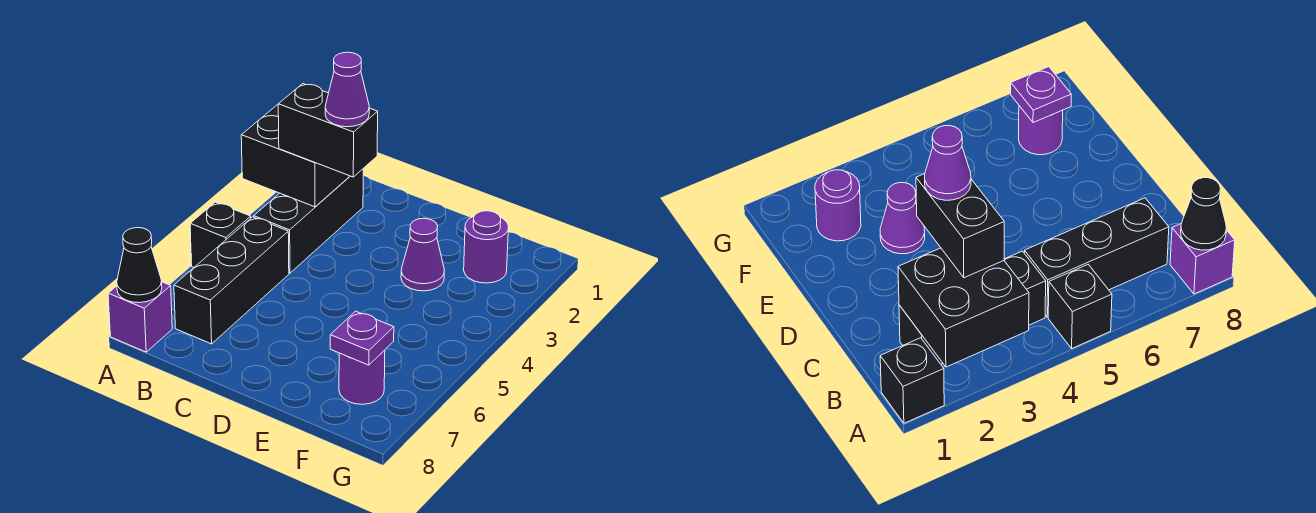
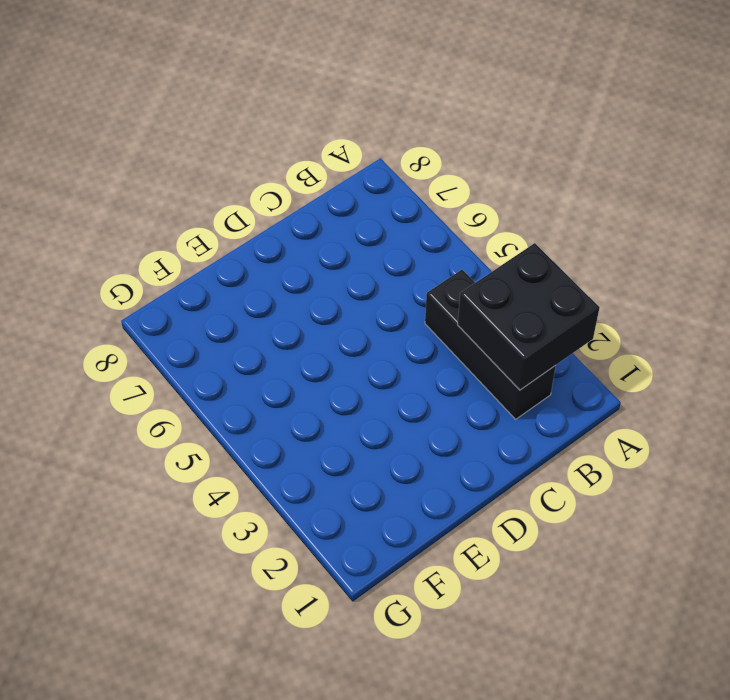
none -> black 1x1 brick [880,338,944,423]
none -> black 1x1 brick [190,202,251,267]
none -> purple 1x1 brick [108,282,172,352]

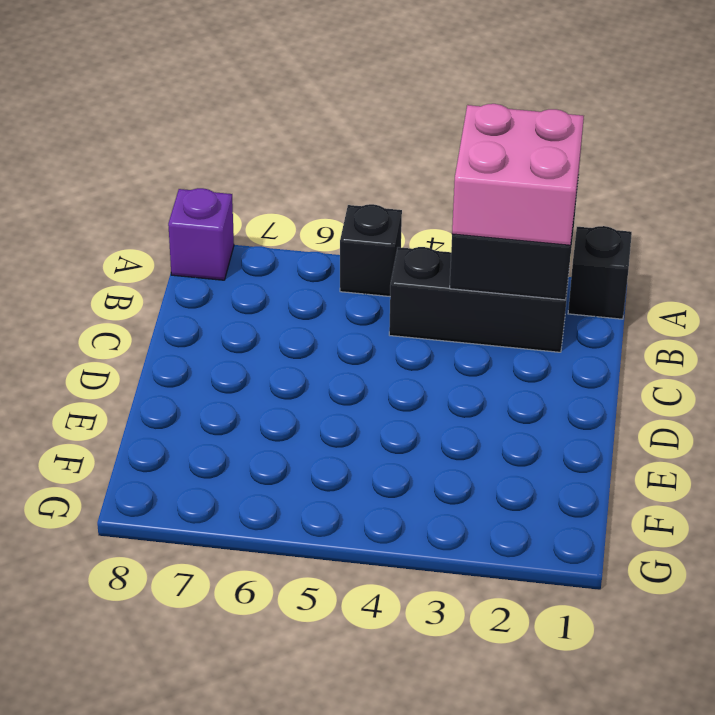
pink 2x2 brick [452,104,584,245] -> black 1x2 brick [278,84,378,177]
none -> black 1x3 brick [174,217,289,344]
none -> purple 1x1 cone [401,218,444,291]
none -> purple 1x1 round brick [464,211,509,283]

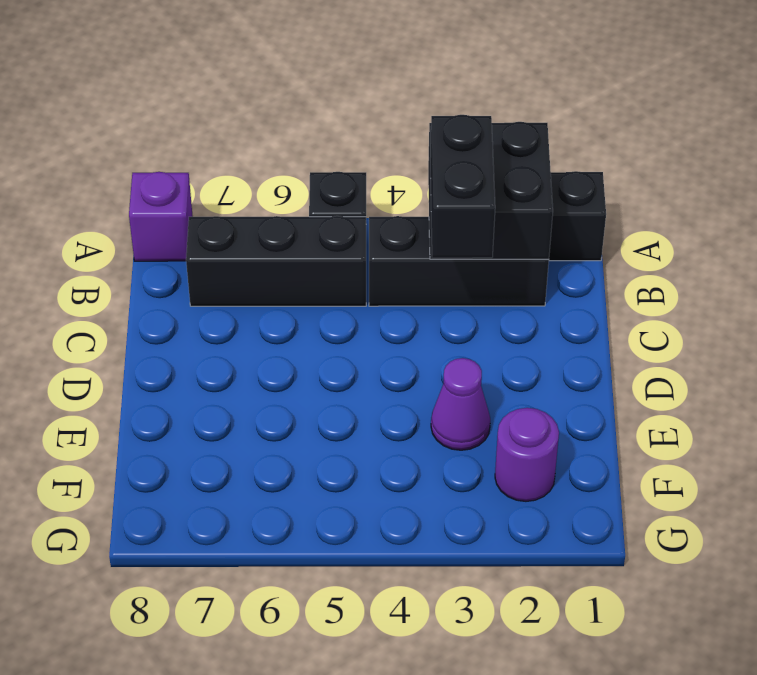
none -> purple 1x1 round brick [339,350,385,404]
none -> black 1x1 cone [117,228,162,303]
none -> purple 1x1 plate [330,311,394,365]

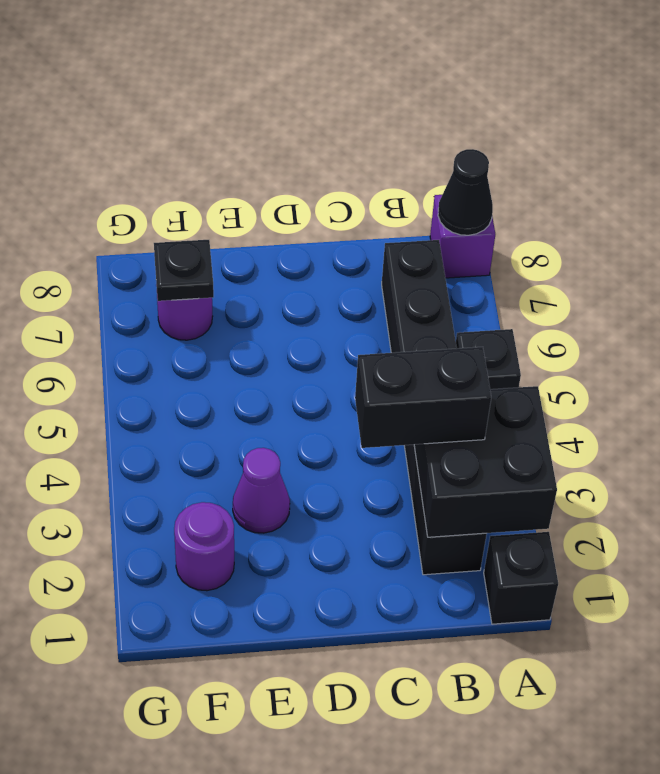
black 1x1 plate [154,240,214,301] -> purple 1x1 plate [330,311,394,365]
none -> purple 1x1 cone [325,52,369,127]

